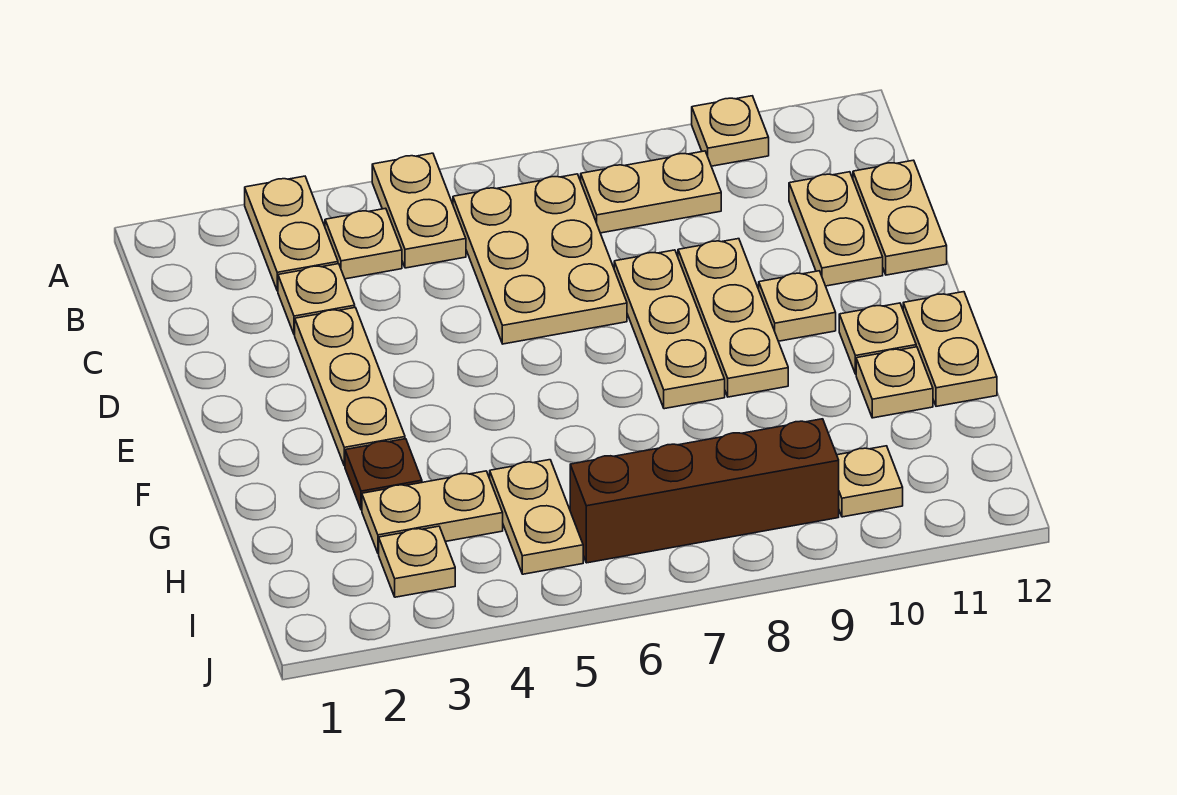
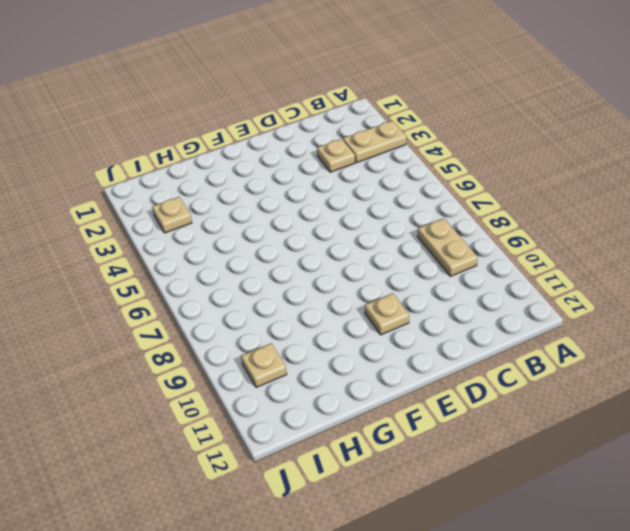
none -> tan 1x2 plate [372,153,466,268]
none -> tan 1x1 plate [692,96,769,166]
none -> tan 1x1 plate [325,208,402,279]

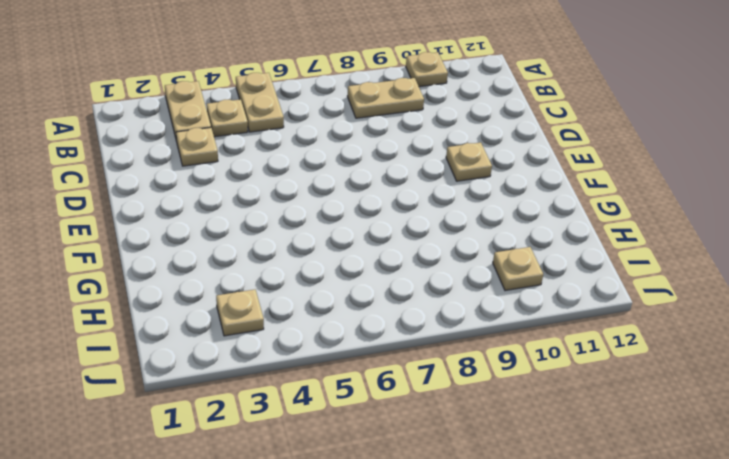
none -> tan 2x3 plate [453,174,627,344]
none -> tan 1x2 plate [789,172,883,286]
none -> tan 1x2 plate [853,160,947,275]

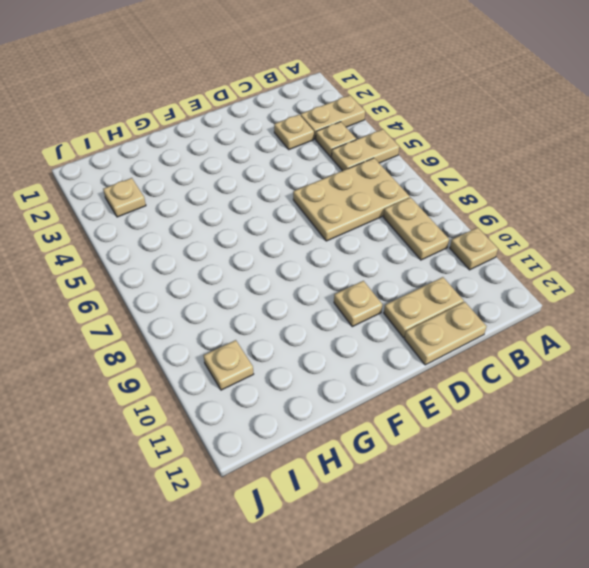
none -> tan 1x3 plate [295,308,405,466]
none -> tan 1x3 plate [614,250,725,409]
none -> tan 1x3 plate [678,239,788,397]

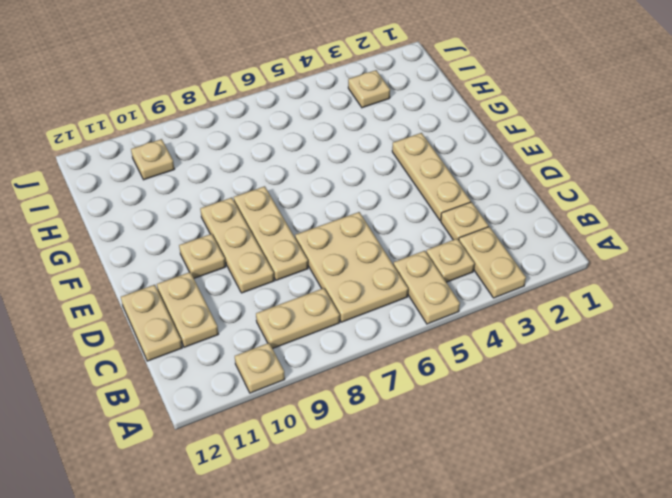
none -> tan 1x1 plate [839,303,916,374]
none -> tan 1x2 plate [903,292,997,406]
none -> brown 1x1 plate [345,439,422,510]

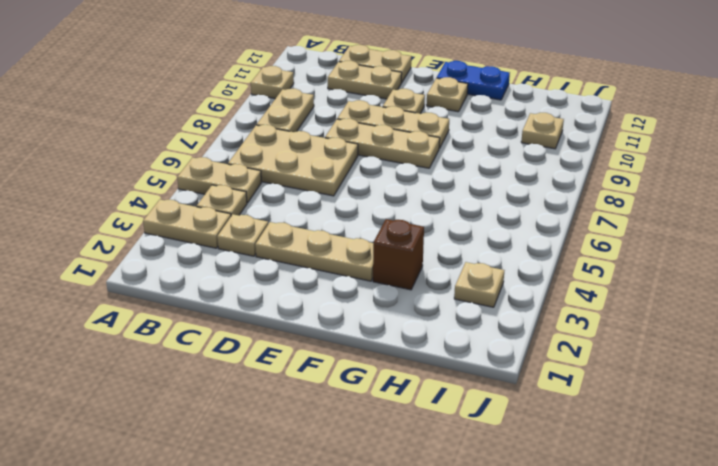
blue 1x2 plate [437,61,510,100] -> tan 1x2 plate [903,292,997,406]
brown 1x1 brick [373,219,424,290] -> brown 1x1 plate [345,439,422,510]
none -> tan 1x1 plate [856,347,933,418]
none -> tan 1x2 plate [362,471,503,554]
none -> tan 1x2 plate [490,460,583,574]

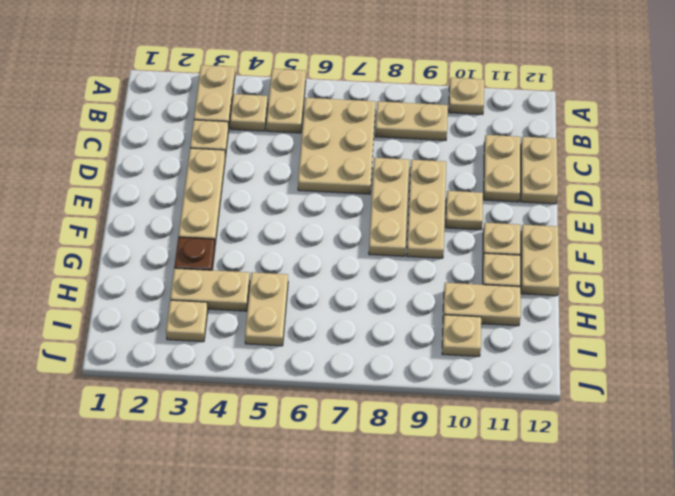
tan 1x2 plate [443,283,521,326] -> none
none -> brown 1x4 brick [570,419,839,563]

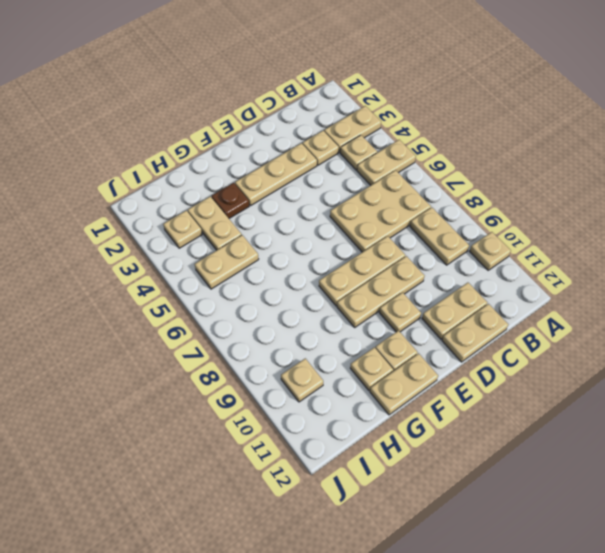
none -> brown 1x4 brick [570,419,839,563]

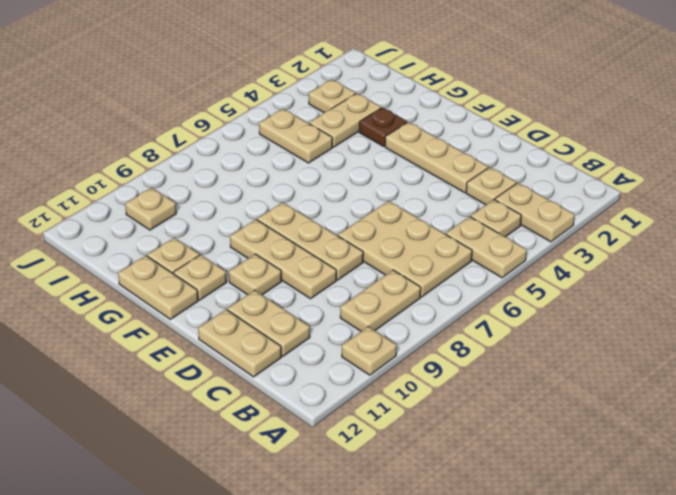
none -> brown 1x4 brick [570,419,839,563]

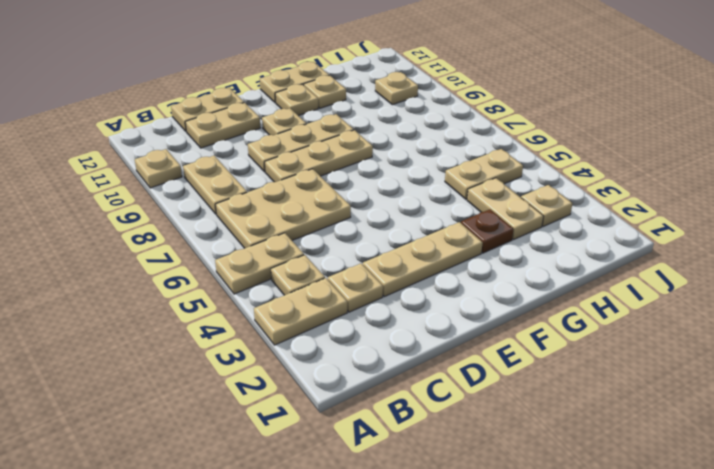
none -> brown 1x4 brick [570,419,839,563]

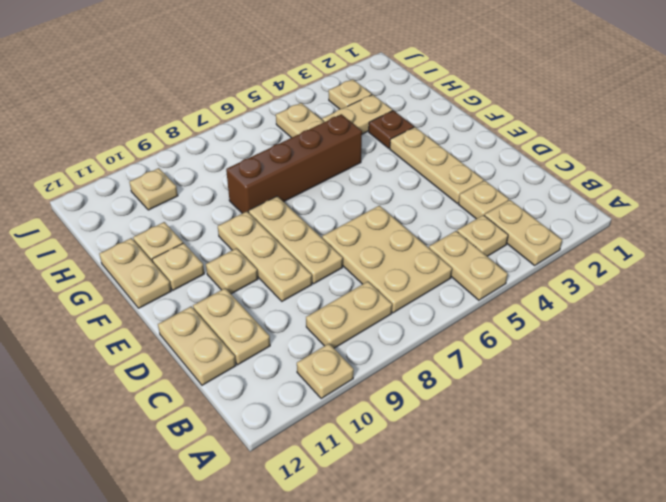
brown 1x4 brick [226,114,362,213] -> brown 1x4 brick moved to [570,419,839,563]

